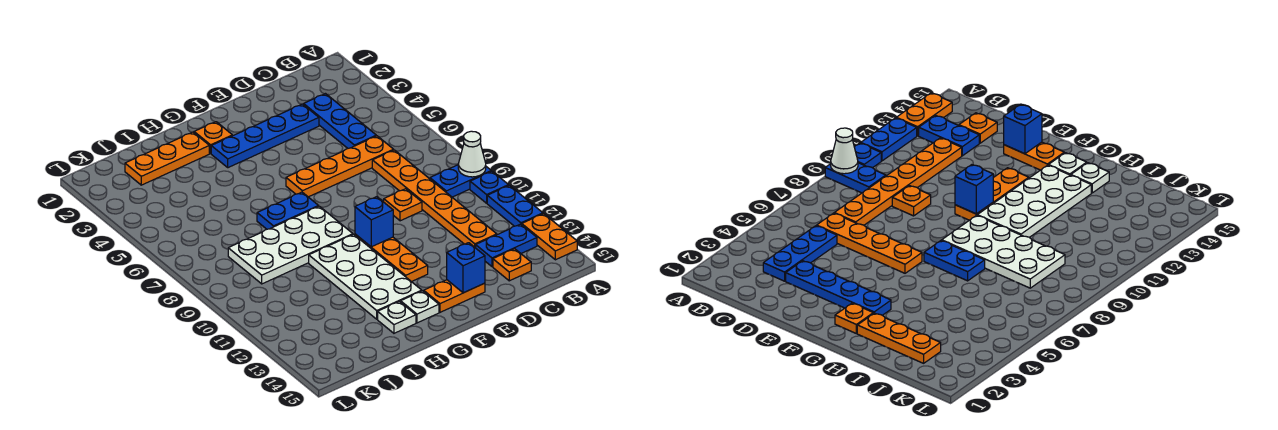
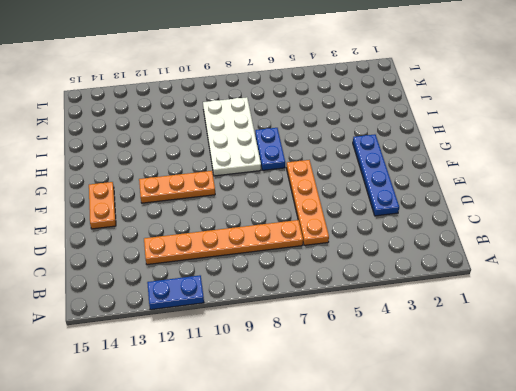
none -> blue 1x2 plate [430,165,491,197]
none -> blue 1x1 plate [470,171,508,203]
none -> orange 1x2 plate [522,214,577,260]

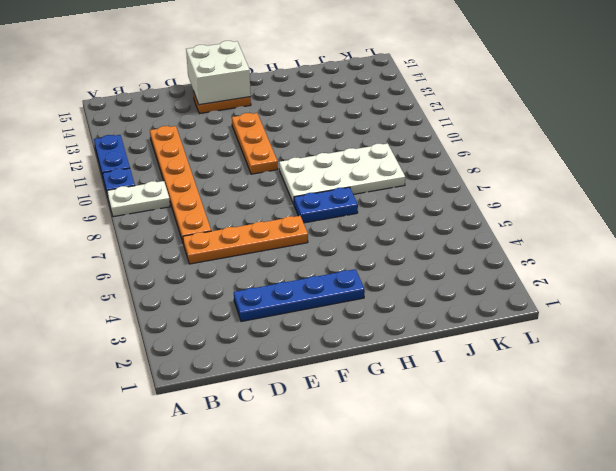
white 1x2 plate [107,181,170,217] -> blue 1x2 plate [430,165,491,197]
white 2x2 brick [186,41,251,105] -> blue 1x1 brick [447,243,485,293]
none -> orange 1x2 plate [522,214,577,260]
none -> blue 1x2 plate [476,224,537,267]
none -> blue 1x3 plate [304,94,376,148]

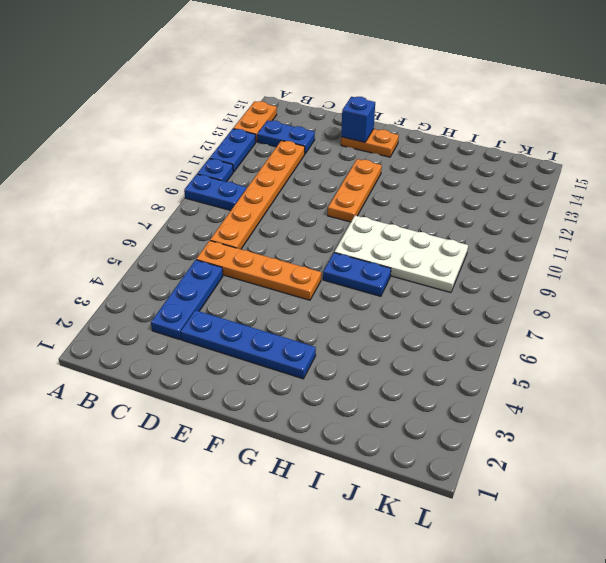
none -> orange 1x1 plate [493,249,531,281]
none -> orange 1x1 plate [384,189,422,221]
none -> orange 1x1 plate [194,122,232,153]

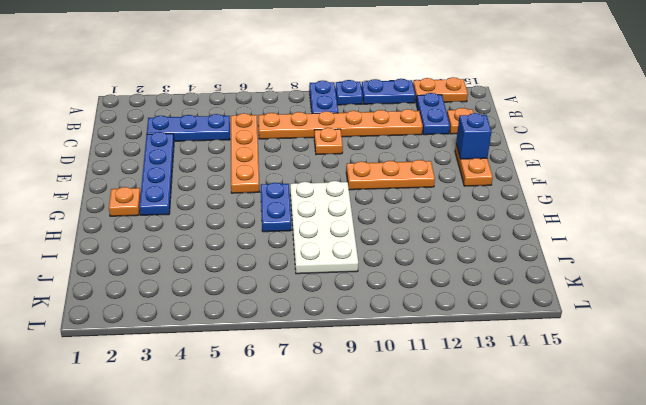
none -> white 2x4 plate [309,234,422,319]
none -> white 1x1 plate [401,291,439,323]
none -> orange 1x3 plate [125,132,209,185]

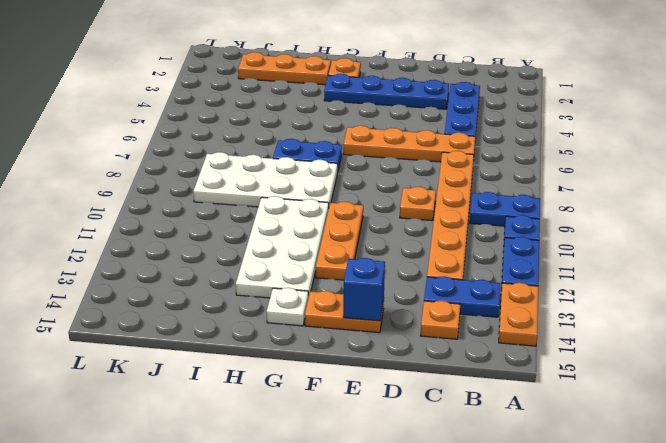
none -> white 1x1 plate [378,301,416,333]
none -> white 1x1 cone [458,131,486,177]
none -> blue 1x1 brick [355,197,393,247]

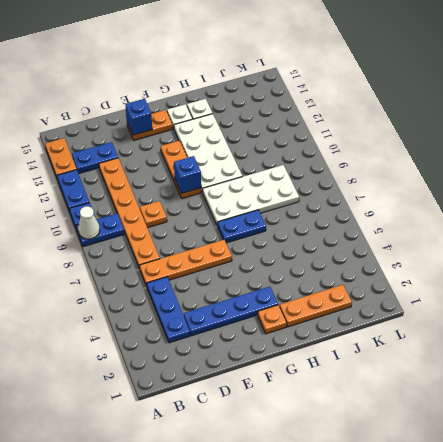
none -> orange 1x1 plate [493,249,531,281]

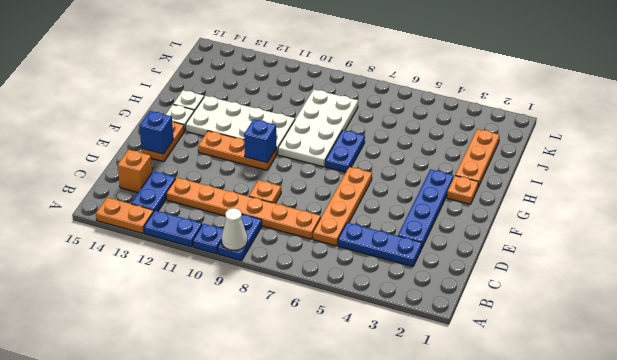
orange 1x1 brick [118,150,152,193] -> orange 1x1 plate [493,249,531,281]

